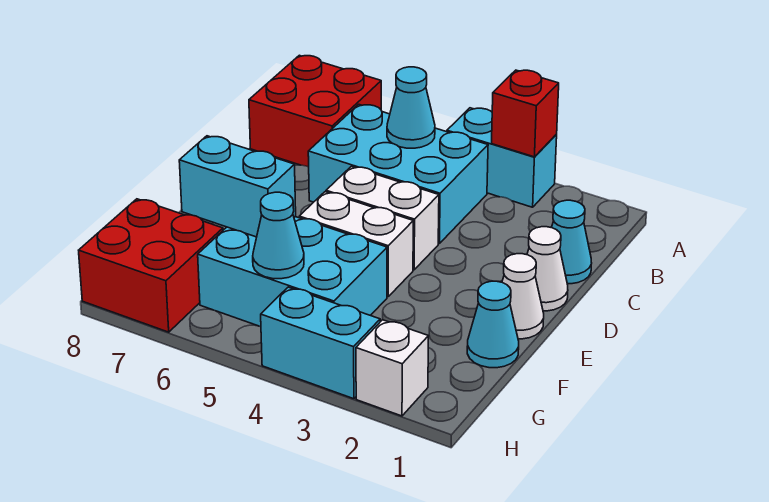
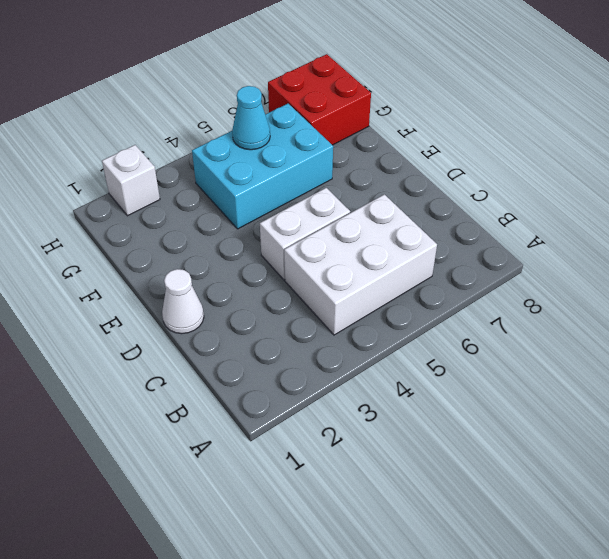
white 2x3 brick [284,194,437,335] -> cyan 2x3 brick [308,104,488,243]
none -> cyan 1x2 brick [447,108,557,207]
none -> red 2x2 brick [249,55,381,167]
none -> cyan 1x1 cone [552,200,592,284]

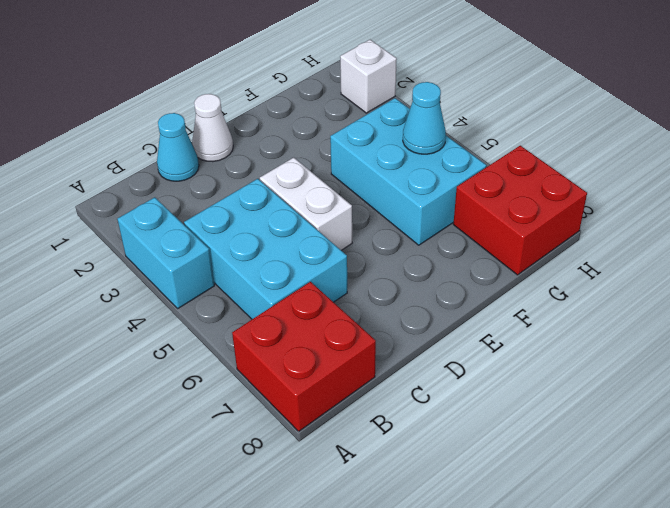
none -> white 1x1 cone [502,254,544,339]
none -> white 1x2 brick [299,192,413,297]
none -> cyan 1x1 cone [467,281,519,368]

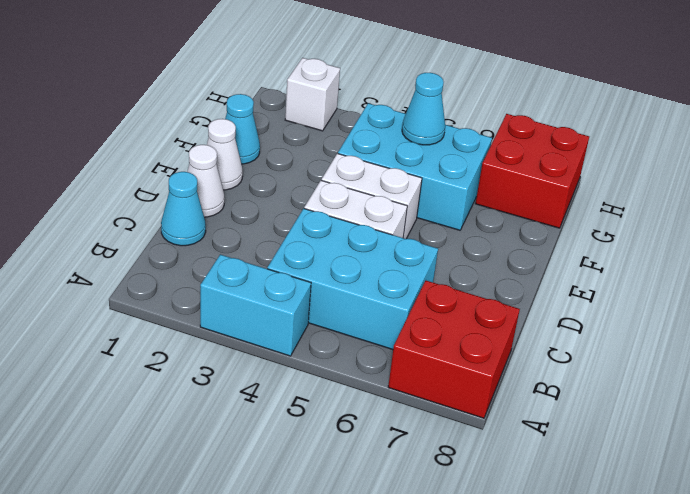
none -> cyan 1x2 brick [261,287,380,399]
none -> red 1x1 brick [492,70,559,157]
none -> cyan 1x1 cone [387,67,435,148]

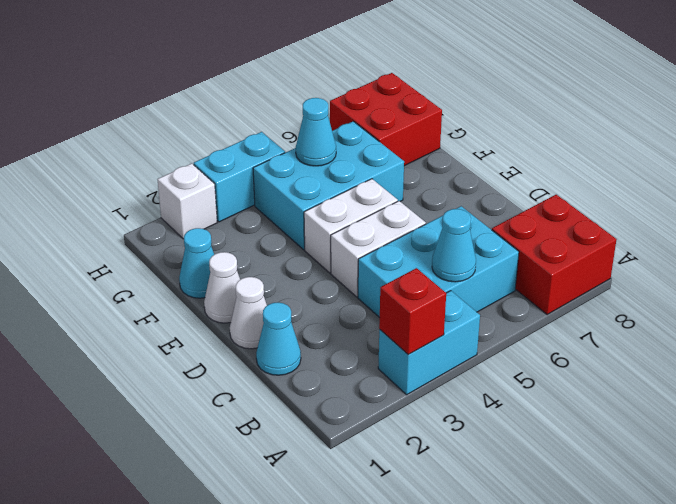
none -> cyan 1x2 brick [179,136,296,237]

